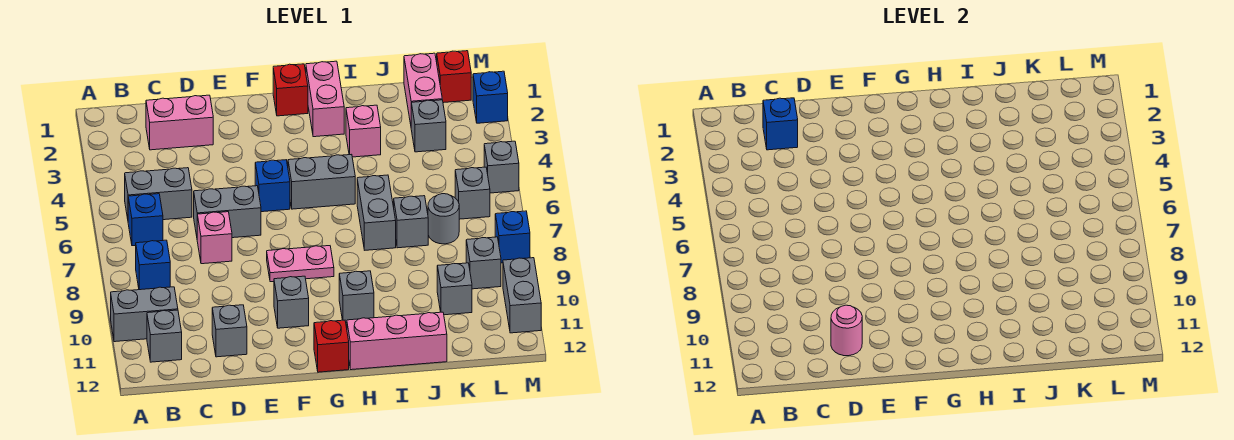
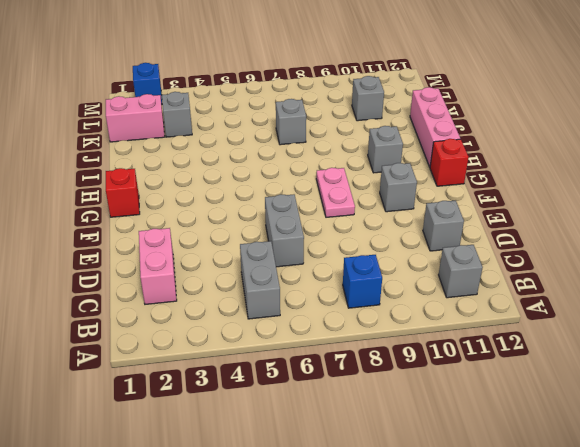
none -> grey 1x2 brick [111,287,178,342]
none -> blue 1x1 brick [128,194,163,246]
none -> pink 1x1 brick [197,212,232,264]
none -> blue 1x1 brick [255,160,290,212]

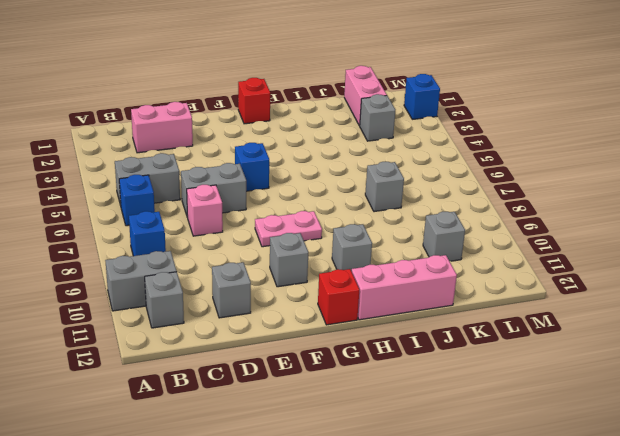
none -> grey 1x2 brick [288,154,355,209]
none -> pink 1x2 brick [306,61,344,137]
none -> pink 1x1 brick [346,105,381,157]
none -> grey 1x2 brick [357,175,396,250]

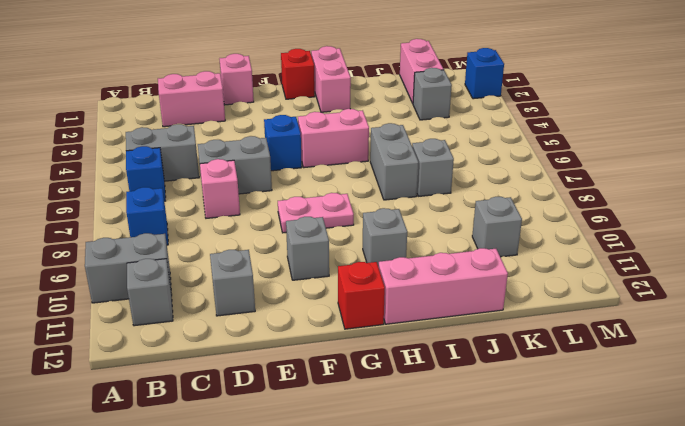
pink 1x1 brick [219,54,254,105] -> pink 1x1 brick moved to [346,105,381,157]
pink 1x2 brick [298,109,369,168] -> grey 1x2 brick [288,154,355,209]
none -> grey 1x1 round brick [428,194,459,244]
none -> red 1x1 brick [437,51,471,103]
none -> grey 1x1 brick [455,167,490,219]
none -> grey 1x1 brick [466,237,501,289]

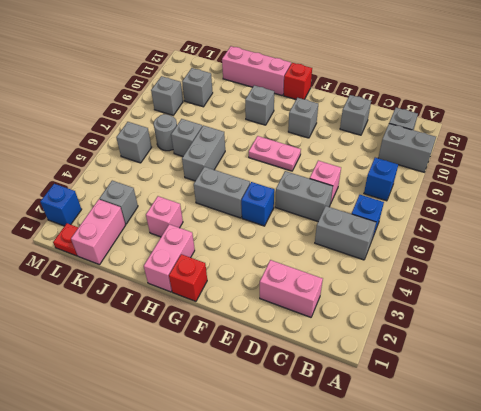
red 1x1 plate [53,223,78,256] -> red 1x1 brick [437,51,471,103]
none -> grey 1x1 brick [484,141,519,193]
none -> blue 1x1 brick [495,211,530,263]
none -> grey 1x2 brick [503,258,541,333]
none -> blue 1x1 brick [763,98,798,150]

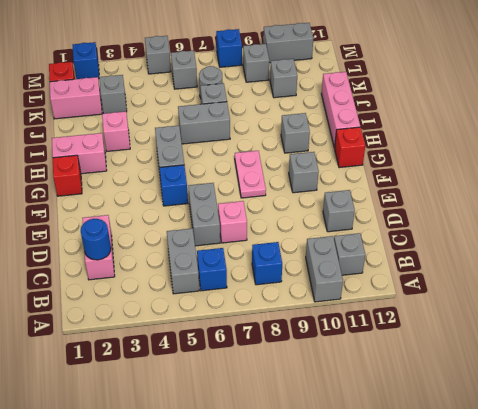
blue 1x1 round brick [81,219,111,260] -> blue 1x1 brick [763,98,798,150]
none -> pink 1x1 round brick [831,305,862,356]

